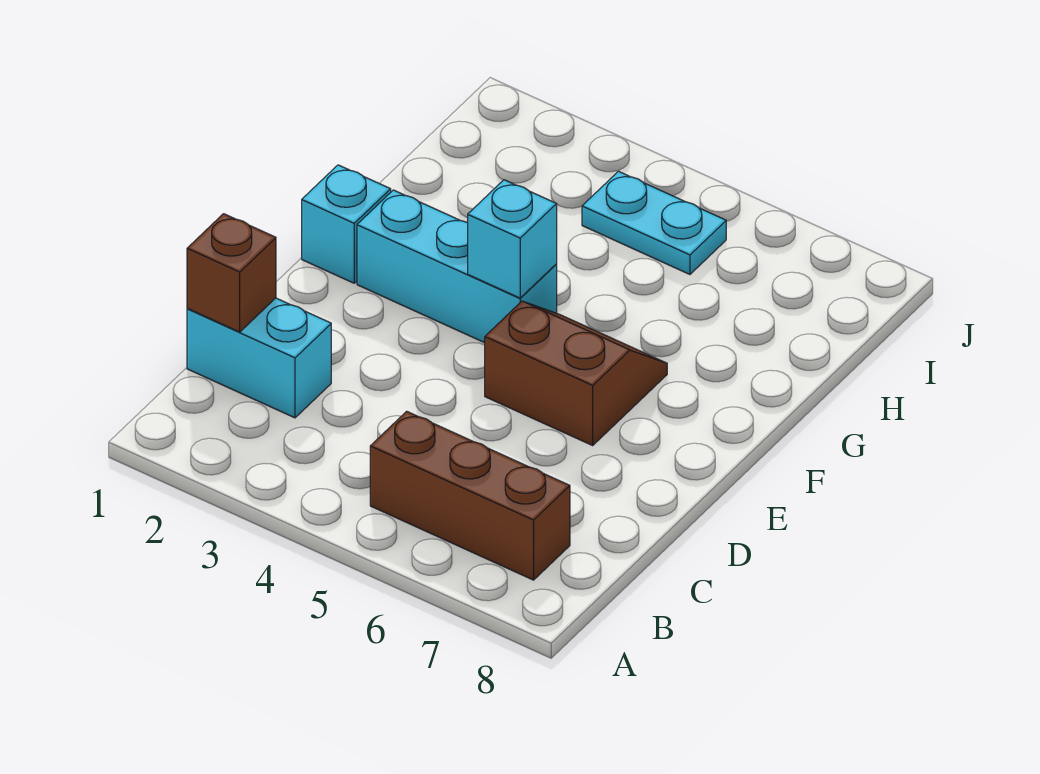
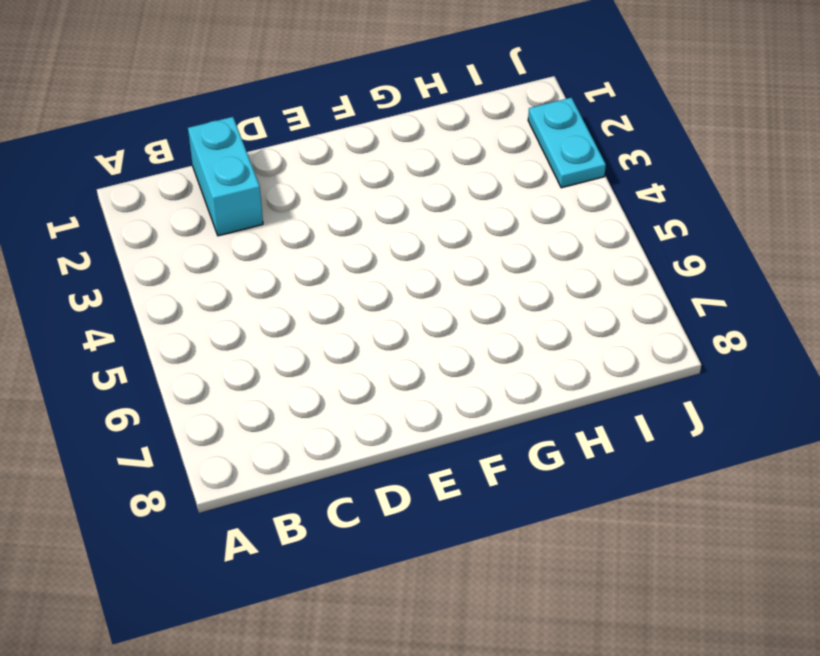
cyan 1x2 plate [528,98,606,188] -> cyan 1x2 plate moved to [582,171,726,274]
none -> brown 1x3 brick [370,411,570,580]
none -> brown 2x2 slope [485,301,667,445]

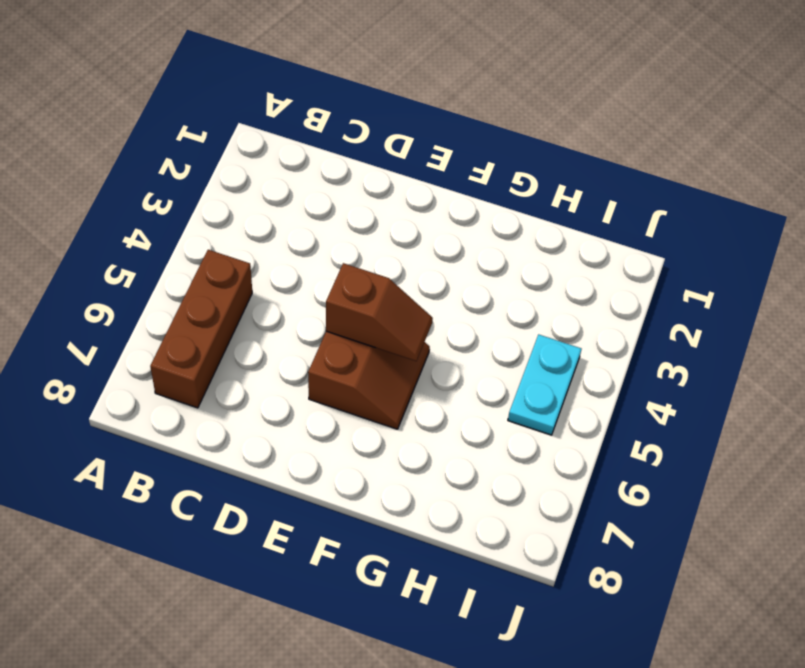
brown 1x2 slope [326,263,433,361] -> none
none -> cyan 1x2 brick [187,298,331,418]
none -> cyan 1x1 brick [302,165,391,283]

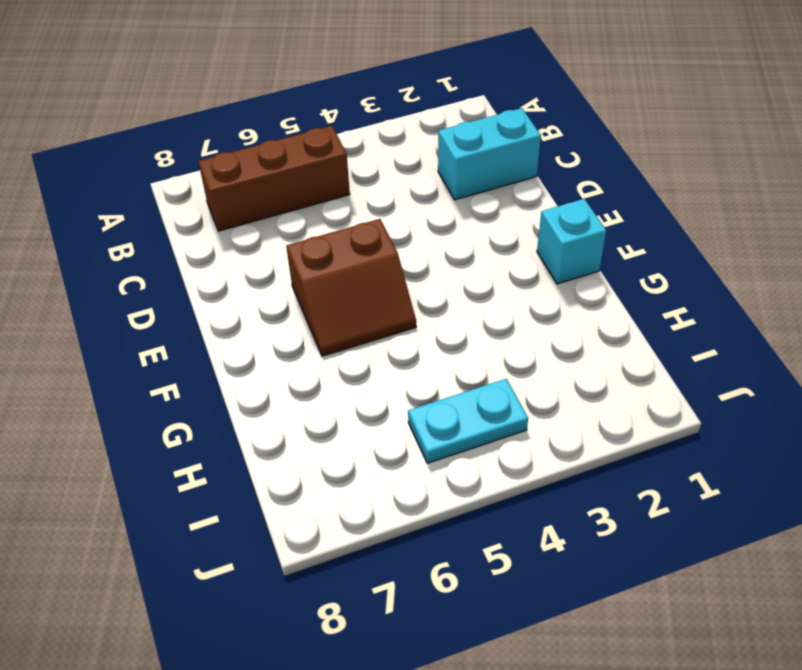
none -> cyan 1x3 brick [357,190,557,343]
none -> brown 1x1 brick [187,214,276,332]

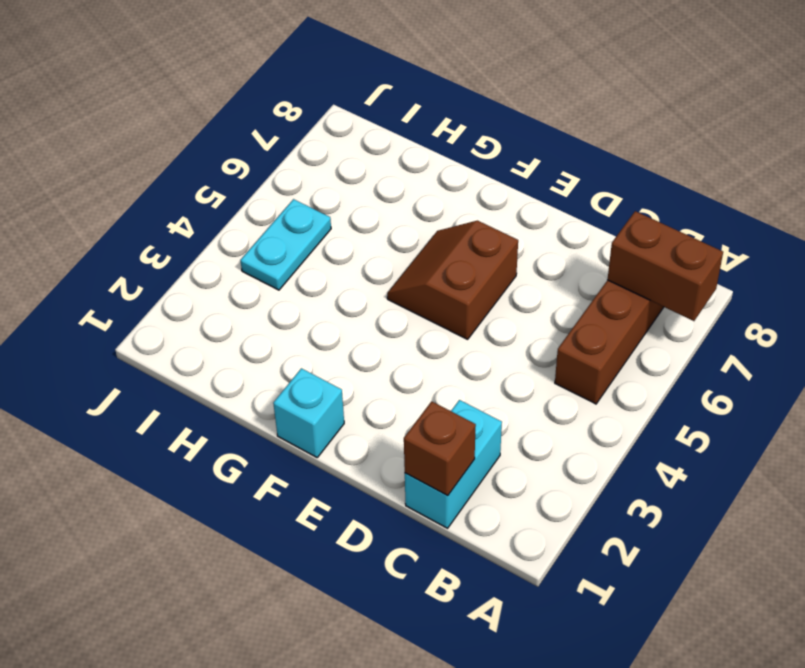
brown 1x2 brick [607,211,723,321] -> none
none -> cyan 1x3 brick [357,190,557,343]
none -> cyan 1x1 brick [468,180,557,298]

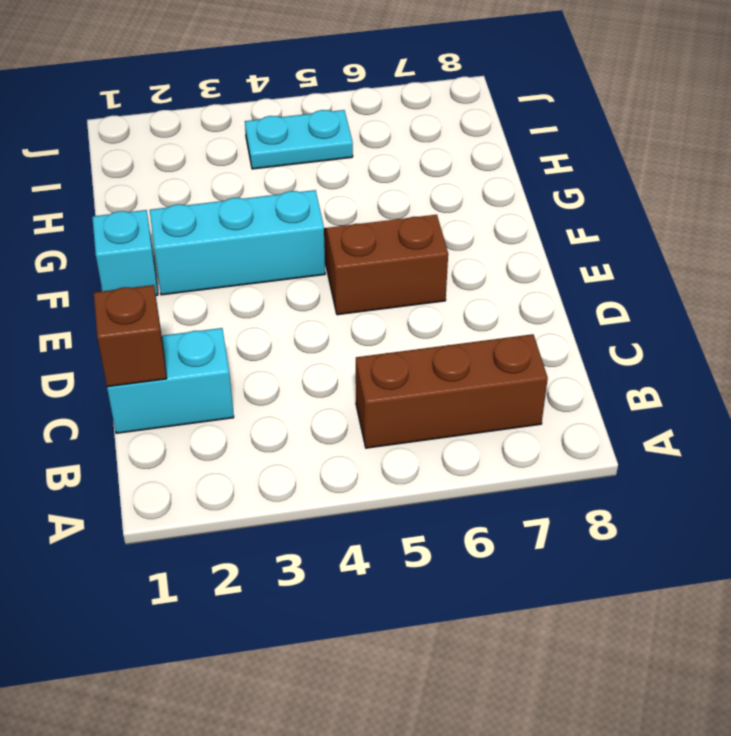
none -> cyan 1x1 brick [468,180,557,298]

